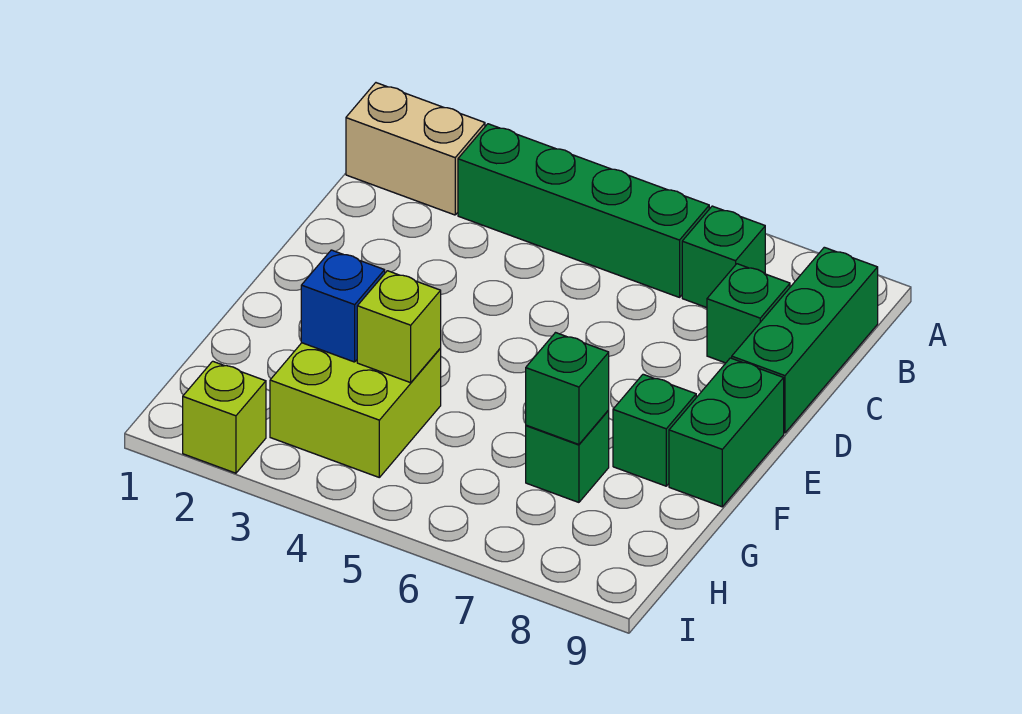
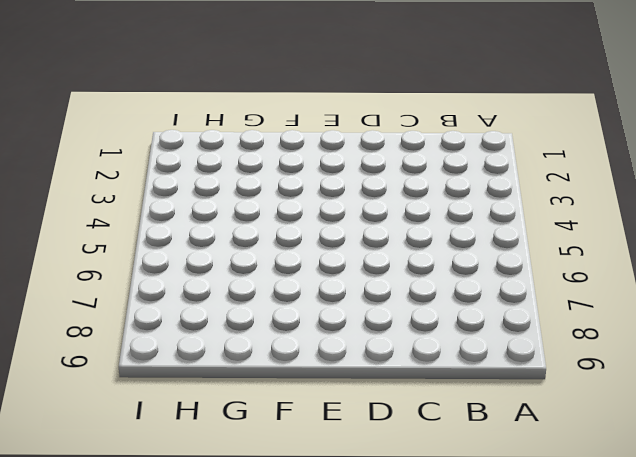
none -> tan 1x2 brick [346,83,485,215]
none -> green 1x4 brick [458,124,709,297]
none -> green 1x1 brick [682,206,765,308]

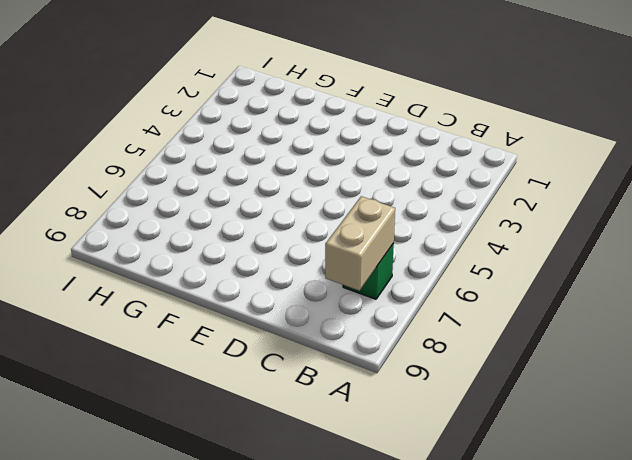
tan 1x2 brick [325,196,395,291] -> tan 1x2 brick moved to [346,83,485,215]
none -> green 1x4 brick [458,124,709,297]
none -> green 1x3 brick [732,247,878,433]
none -> green 1x1 brick [707,264,790,363]

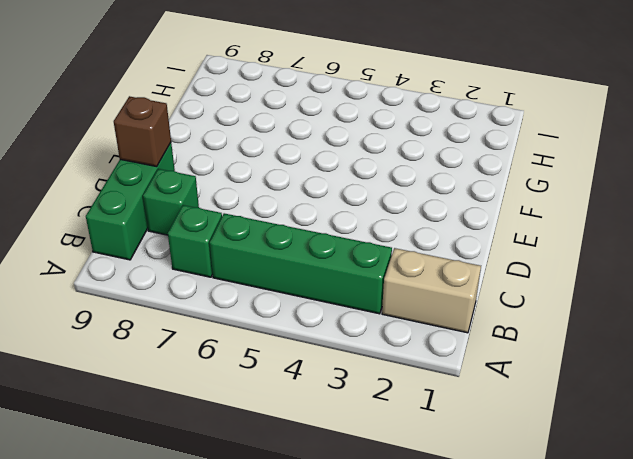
brown 1x1 brick [114,96,171,167] -> none
none -> green 1x2 brick [669,358,784,507]
none -> green 1x1 brick [613,374,696,486]
none -> lime 2x2 brick [270,343,441,477]

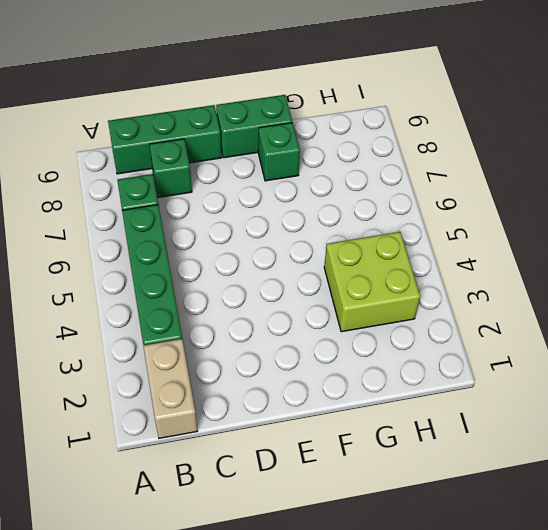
none -> green 1x1 brick [526,411,609,502]
none -> lime 1x1 brick [183,361,266,473]
none -> blue 1x1 brick [301,250,385,362]

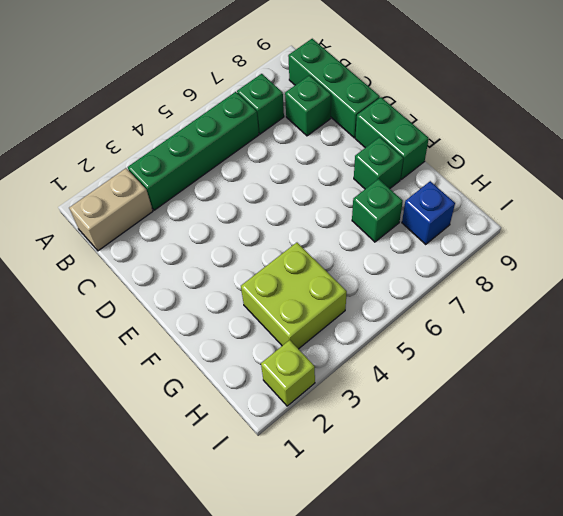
blue 1x1 brick [402,181,455,245] -> blue 1x1 brick moved to [301,250,385,362]
none -> lime 1x1 brick [357,271,441,383]
none -> green 1x1 brick [526,333,609,444]

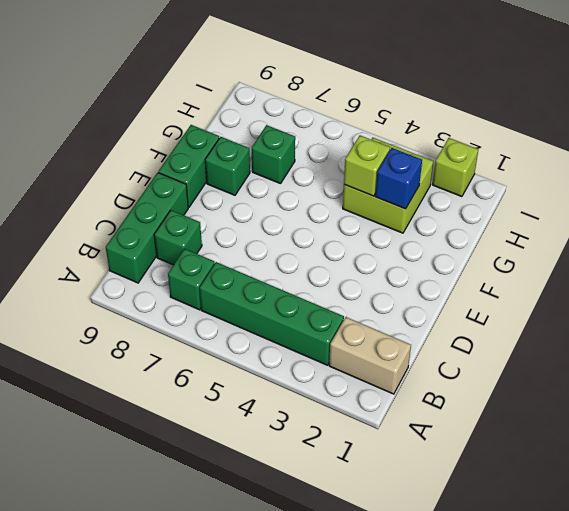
none -> green 1x1 brick [526,333,609,444]

